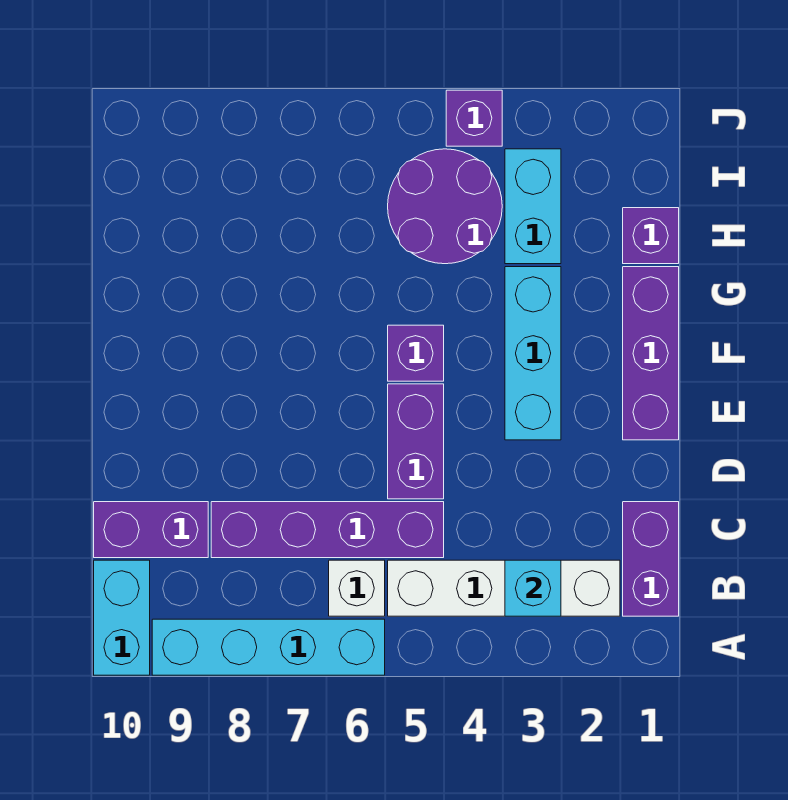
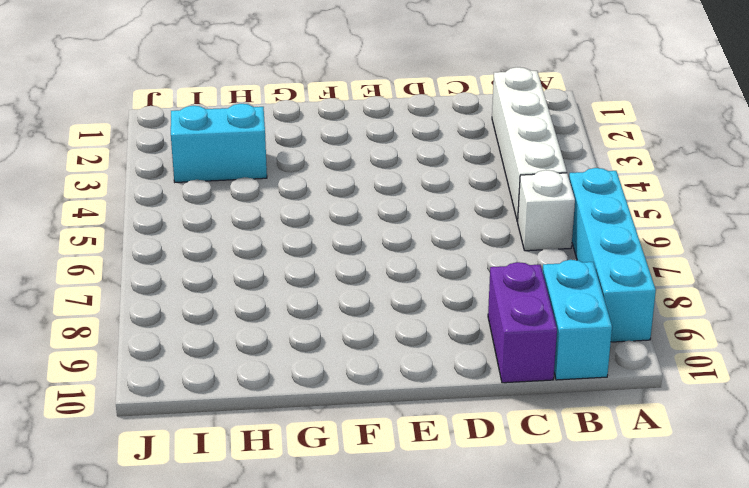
cyan 1x2 brick [542,260,612,380] -> cyan 1x2 brick turned to [94,560,150,675]
none -> purple 1x2 brick [623,502,679,616]
none -> purple 1x4 brick [211,502,444,558]
none -> purple 1x2 brick [388,384,444,499]

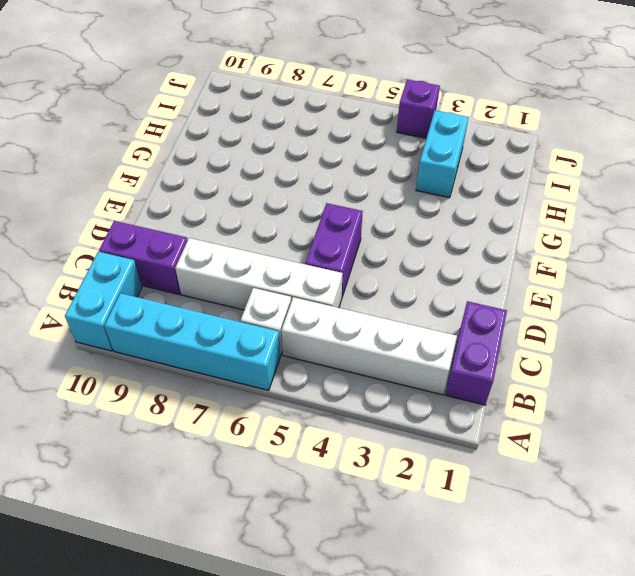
white 1x4 brick [175,238,343,310] -> purple 1x4 brick [211,502,444,558]
none -> purple 1x3 brick [623,267,679,440]
none -> cyan 1x3 brick [505,267,561,440]
none -> purple 1x1 brick [388,325,444,381]

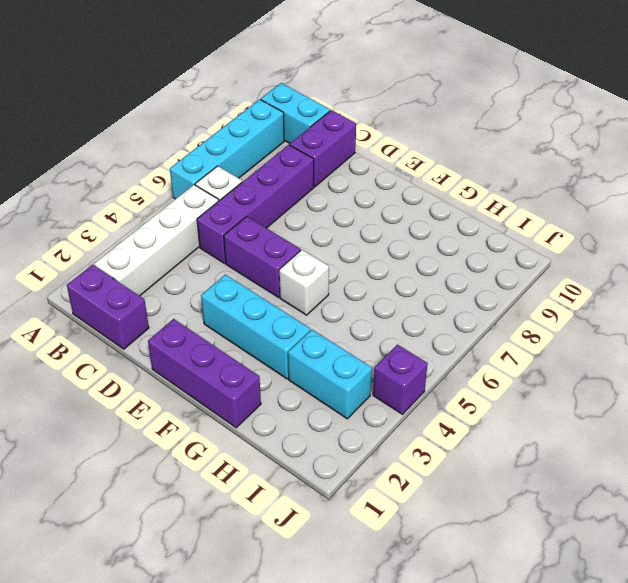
white 1x1 brick [279,250,329,315] -> purple 1x1 brick [388,325,444,381]
none -> purple 1x1 brick [623,208,679,264]
none -> purple 2x2 round brick [388,149,502,264]
none -> cyan 1x1 brick [505,560,561,616]

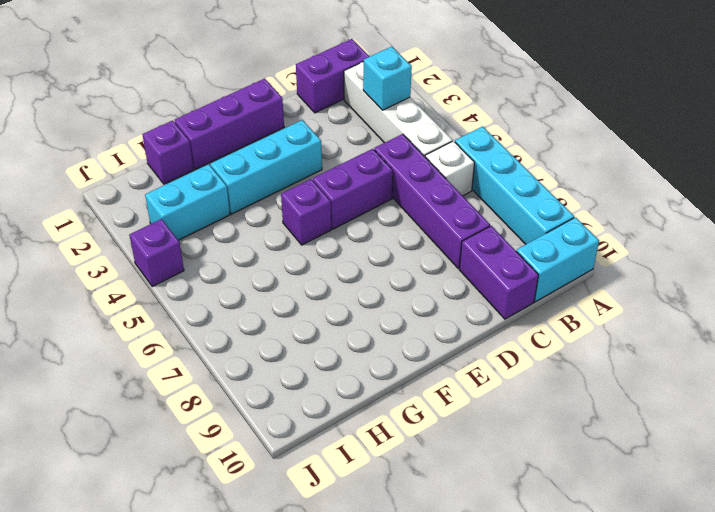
none -> purple 2x2 round brick [388,149,502,264]

